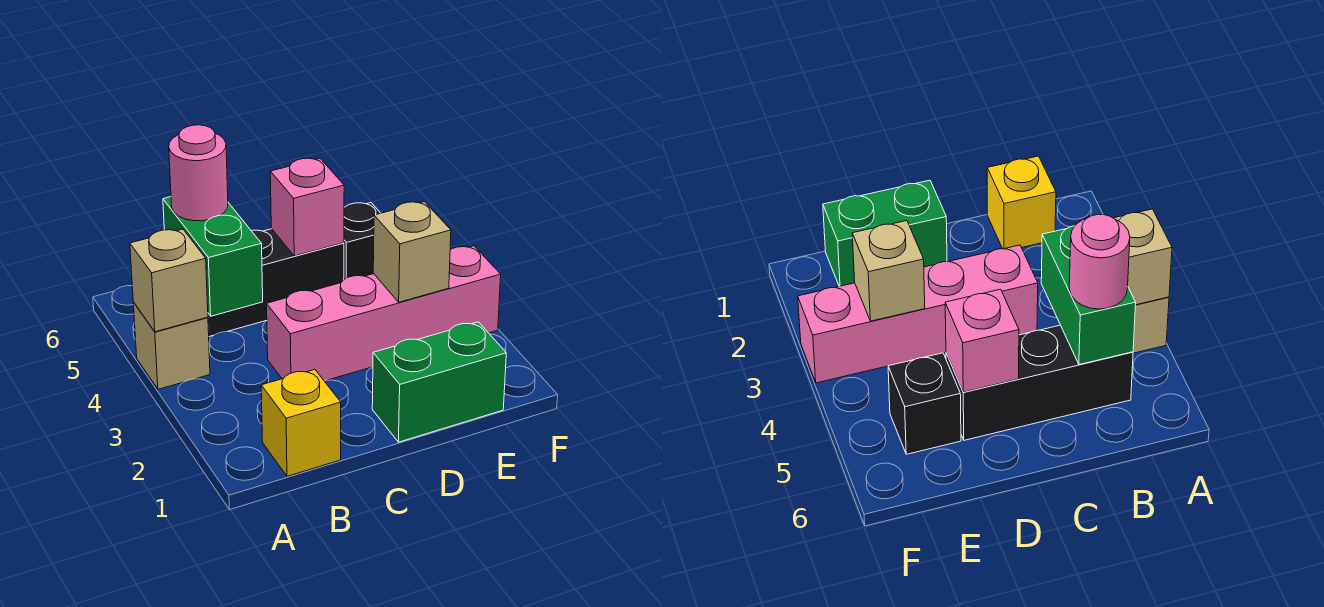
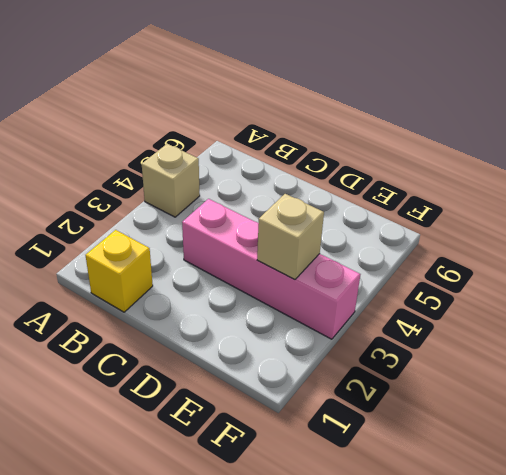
none -> black 1x3 brick [208,229,344,336]
none -> green 1x2 brick [372,322,506,442]

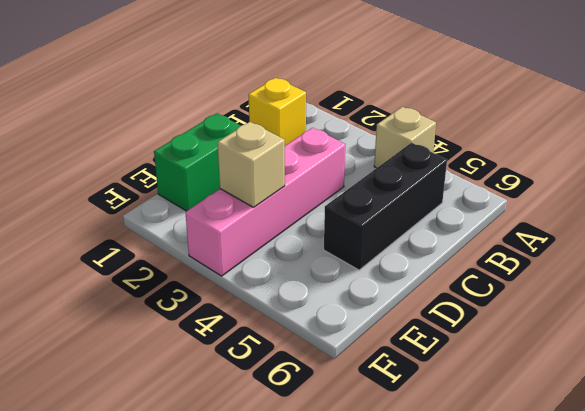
none -> black 1x1 brick [344,203,380,279]
none -> tan 1x1 brick [130,229,208,332]

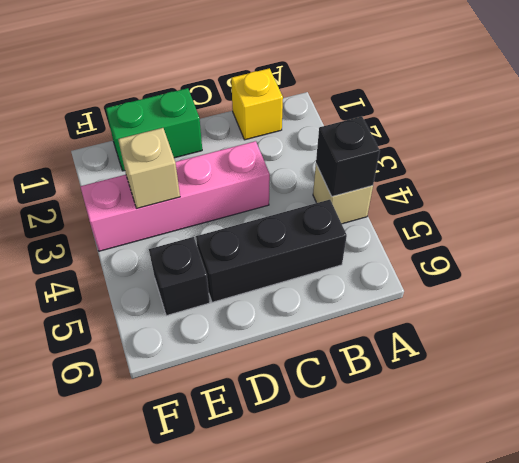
black 1x1 brick [316,116,380,197] -> tan 1x1 brick [130,229,208,332]
none -> green 1x2 brick [163,197,263,316]
none -> pink 1x1 brick [270,158,344,256]

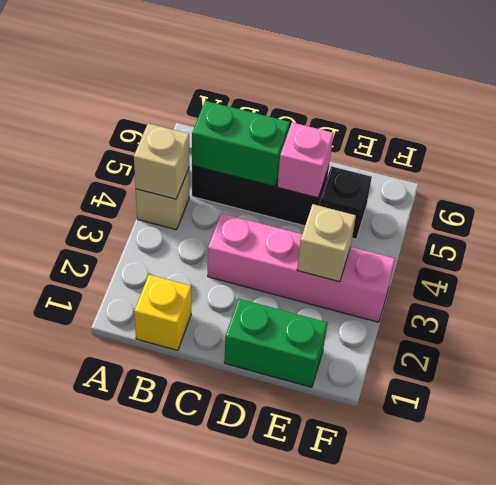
green 1x2 brick [192,101,290,187] -> green 1x2 brick turned to [163,197,263,316]
none -> pink 1x1 round brick [169,125,228,221]

